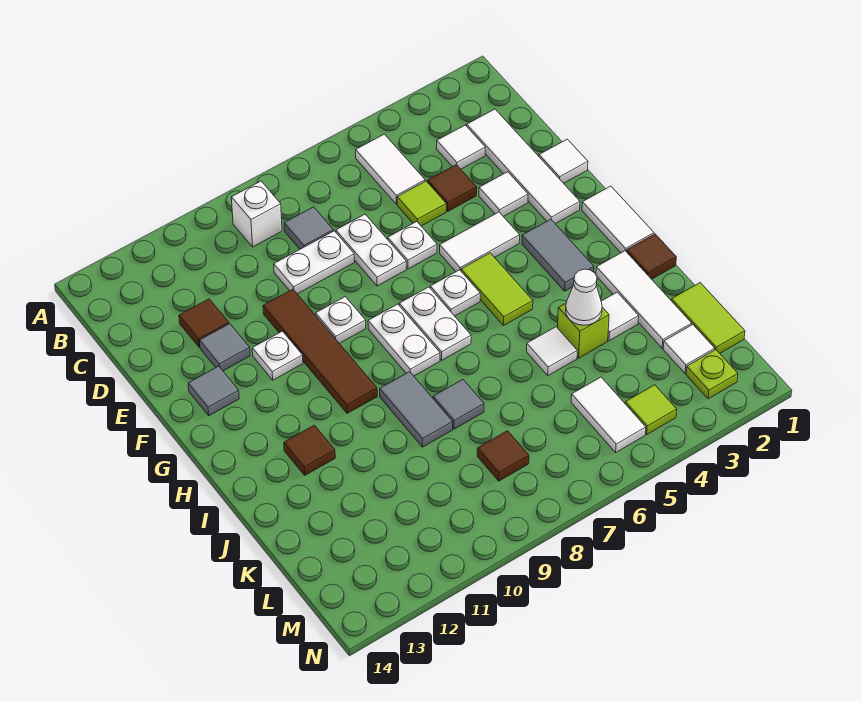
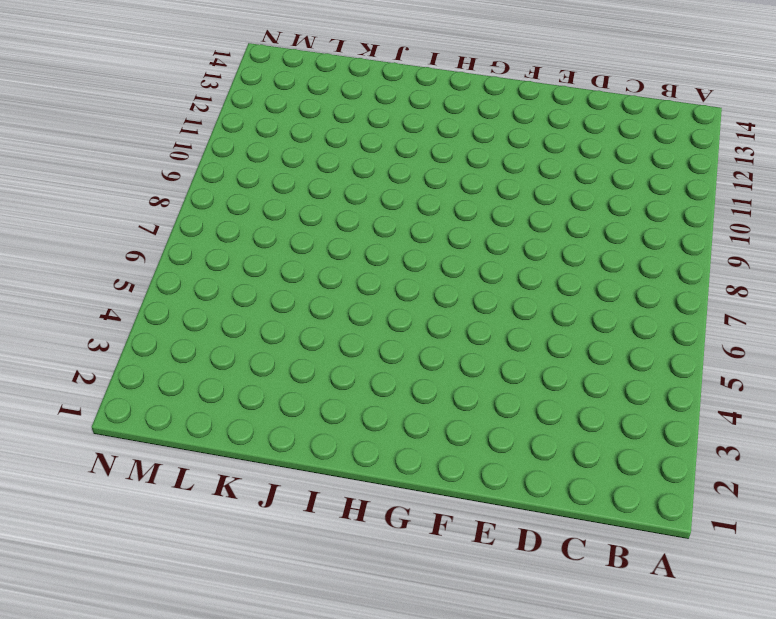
none -> white 1x2 tile [356,134,425,204]
none -> white 1x1 brick [231,181,282,247]
none -> white 1x4 tile [467,109,580,224]
none -> white 1x1 tile [437,125,485,169]

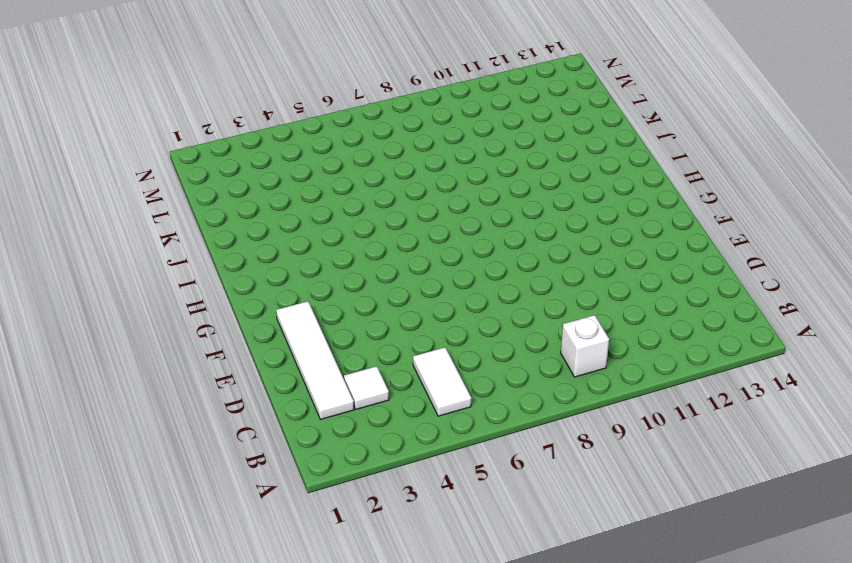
none -> grey 1x1 tile [284,207,333,249]
none -> brown 1x1 tile [428,165,477,211]
none -> lime 1x1 tile [397,181,446,226]
none -> white 1x2 plate [336,214,406,286]

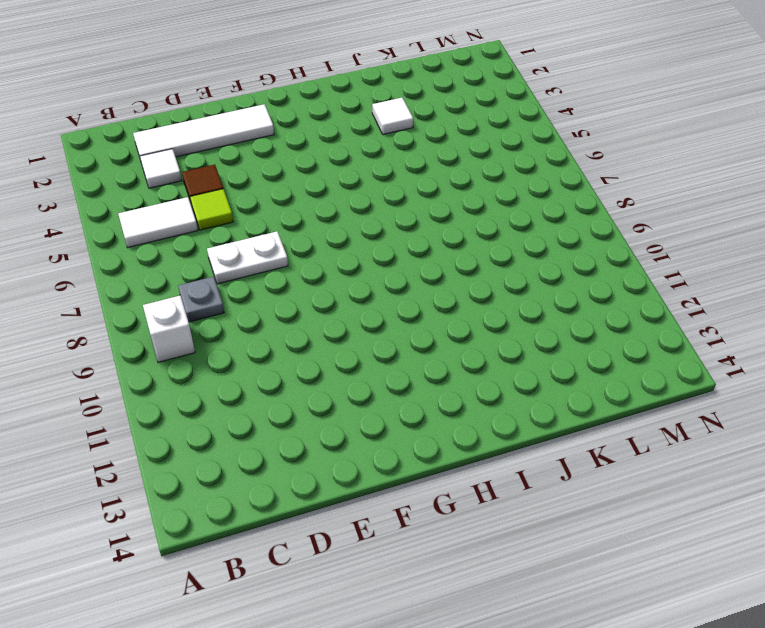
grey 1x1 plate [178,277,224,322] -> grey 1x1 tile [284,207,333,249]
none -> white 1x2 plate [274,231,355,294]
none -> brown 1x1 tile [179,299,229,347]
none -> white 1x1 tile [539,139,588,183]
none -> white 1x1 tile [479,172,528,217]

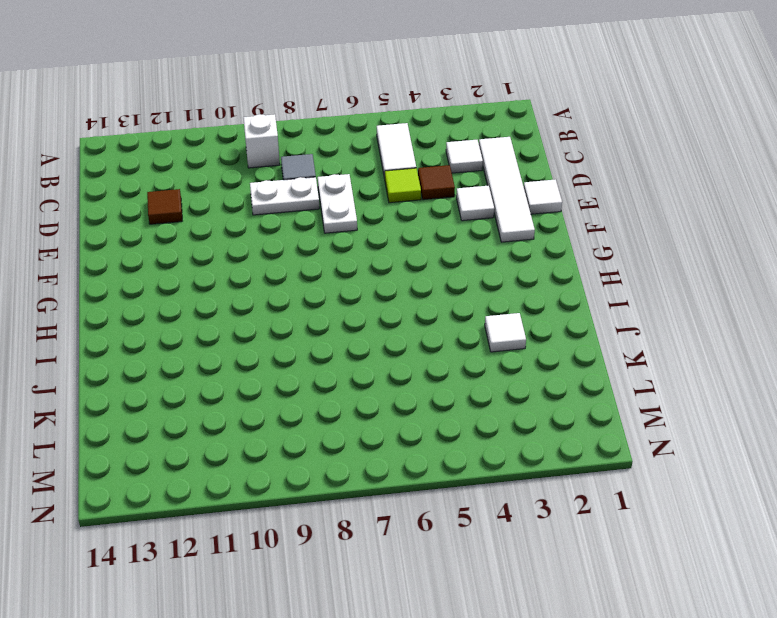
none -> white 1x1 plate [388,222,437,269]
none -> brown 1x4 tile [263,289,377,413]
none -> grey 1x1 tile [200,324,250,371]
none -> white 1x2 tile [440,212,520,272]

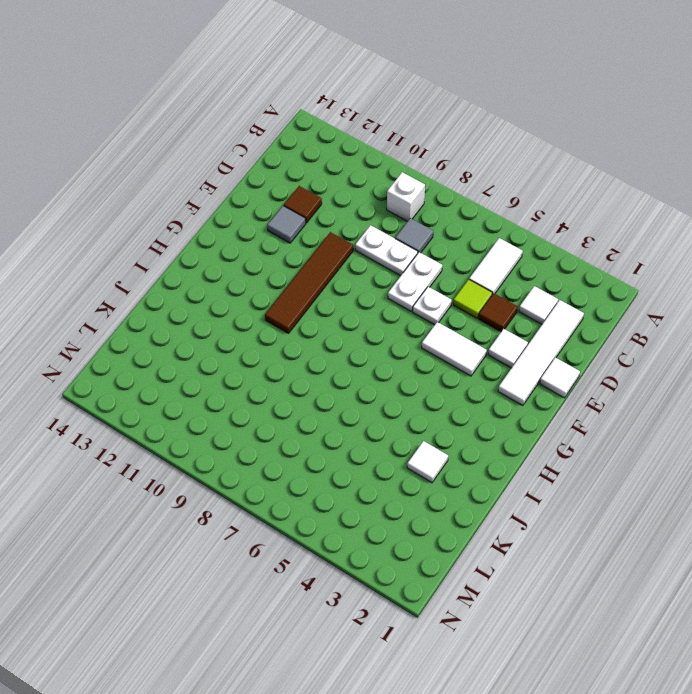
none -> white 1x1 plate [316,297,366,343]
none -> white 1x1 plate [252,331,303,380]
none -> grey 1x1 tile [188,366,239,416]
none -> white 1x2 tile [582,186,654,253]

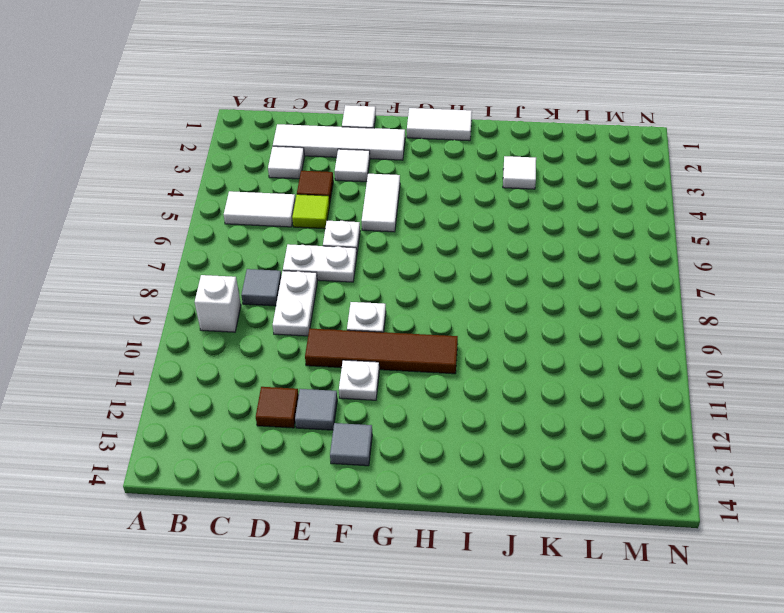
none -> grey 1x2 tile [522,219,594,291]
none -> lime 1x2 tile [461,253,533,326]
none -> white 1x1 plate [430,270,480,316]
none -> white 1x2 plate [399,287,471,360]

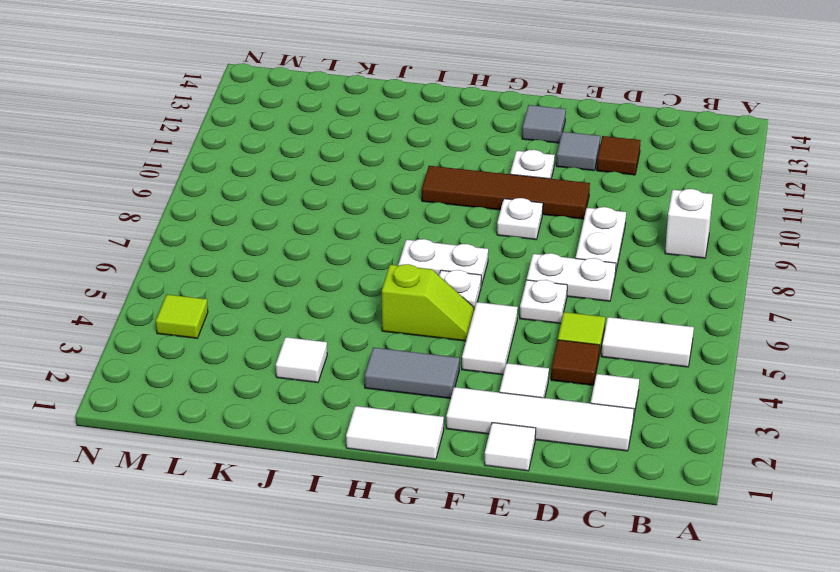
lime 1x2 slope [382,264,474,341] -> lime 1x2 tile [461,253,533,326]
none -> grey 1x1 tile [284,207,333,249]
none -> white 1x2 plate [368,304,440,376]
none -> brown 1x1 tile [626,234,676,279]
none -> white 1x3 tile [596,251,692,348]

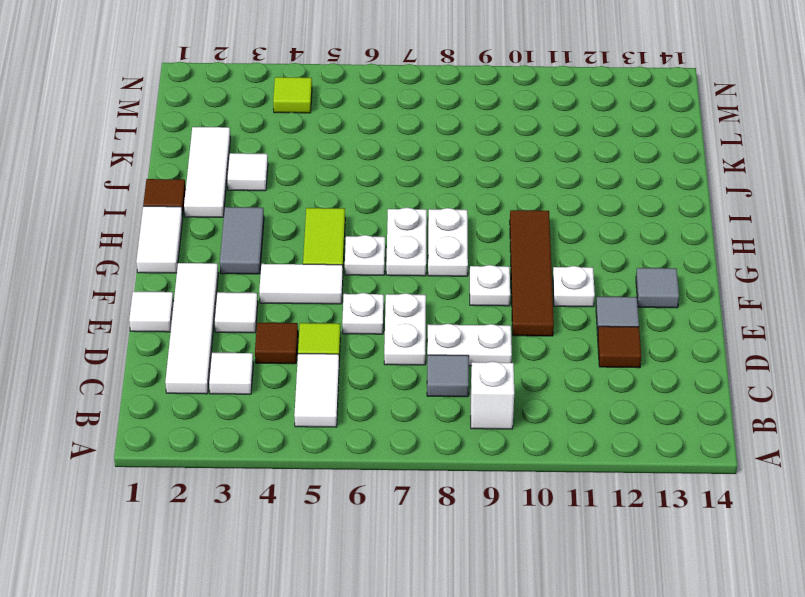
none -> grey 1x2 tile [380,372,453,447]
none -> brown 1x1 tile [284,425,335,475]
none -> lime 1x1 brick [558,303,609,358]
none -> white 1x1 tile [527,327,577,376]

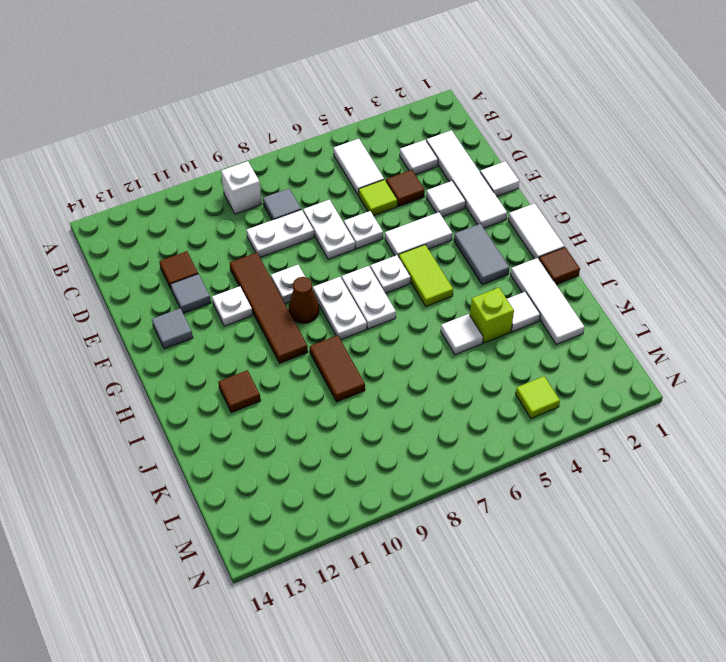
brown 1x1 cone [289,277,319,323] -> none
brown 1x2 tile [310,335,365,402] -> grey 1x2 tile [380,372,453,447]
none -> grey 1x1 tile [433,380,484,429]
none -> lime 1x2 tile [671,283,745,353]
none -> white 1x1 tile [663,325,715,373]
none -> white 1x2 tile [571,377,646,452]

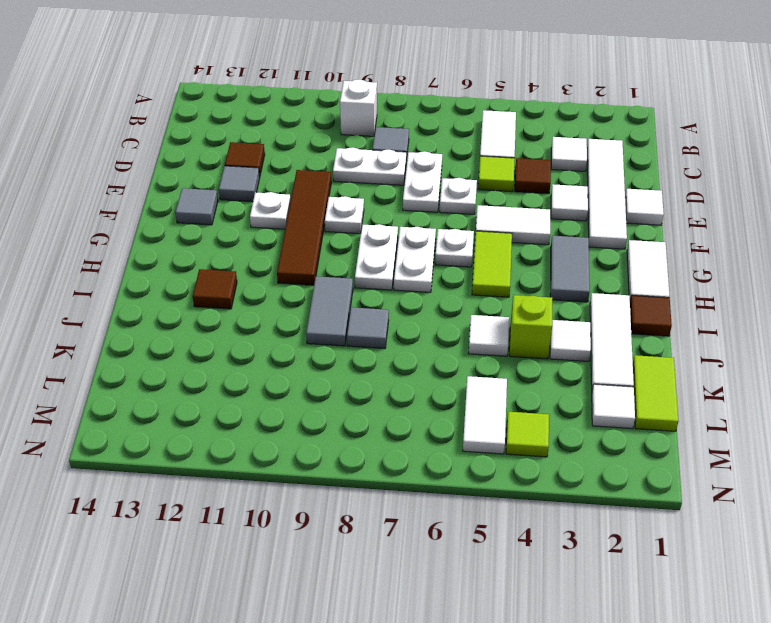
none -> brown 1x1 tile [477,431,529,481]
none -> lime 1x1 plate [686,350,738,399]
none -> white 1x1 cone [566,269,602,325]

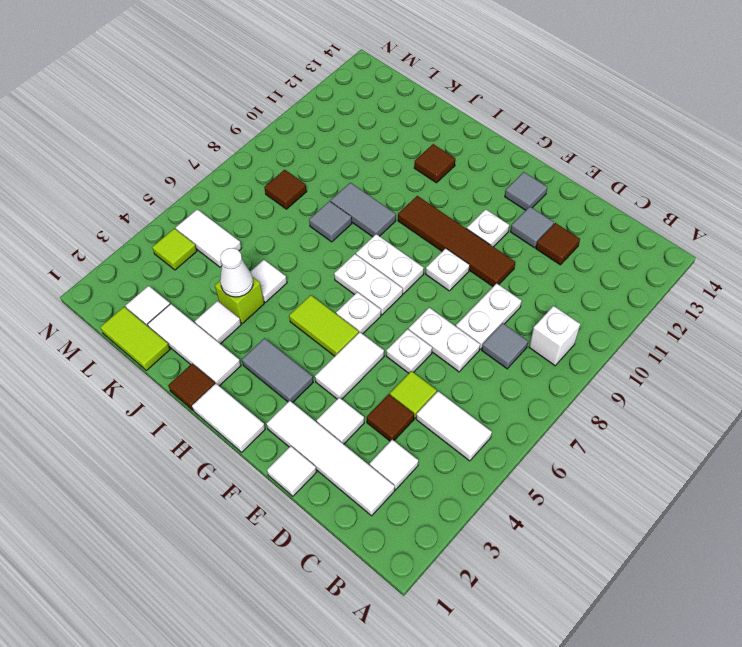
none -> lime 1x1 plate [686,350,738,399]

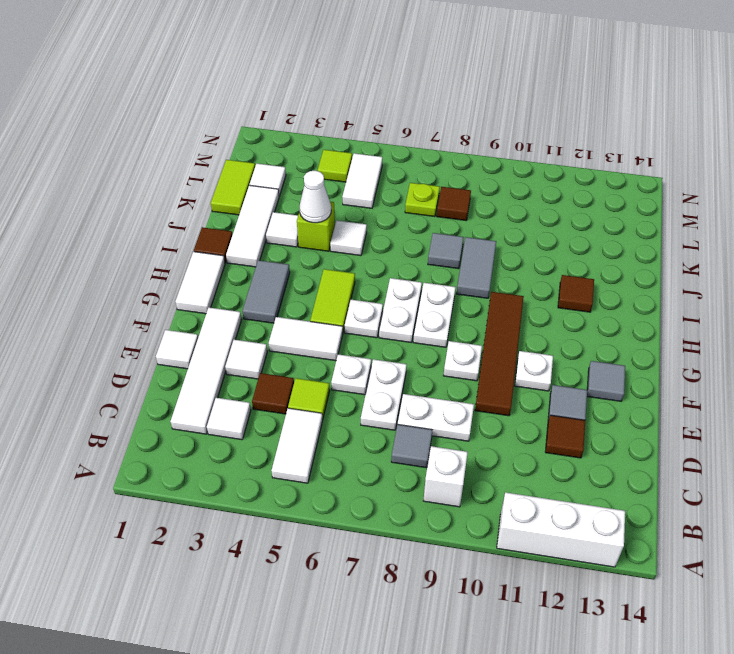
white 1x3 brick [497,492,625,567] -> none
lime 1x1 plate [405,183,440,217] -> lime 1x1 plate moved to [686,350,738,399]

